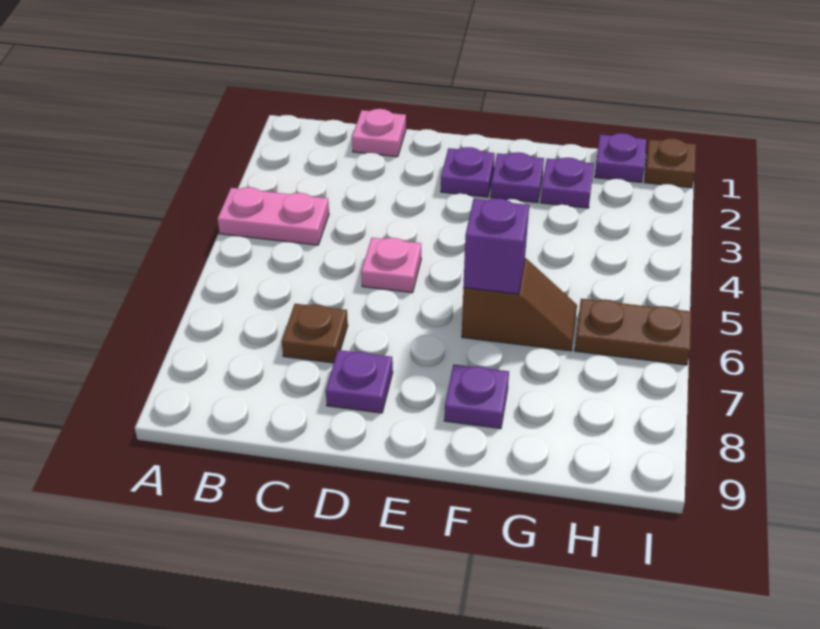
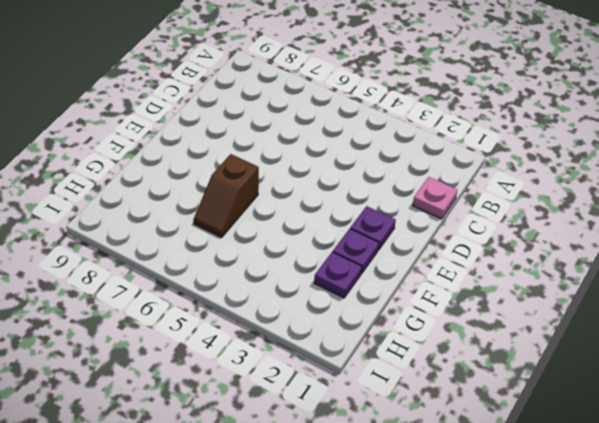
none -> pink 1x2 plate [218,187,329,245]
none -> brown 1x1 plate [282,304,348,363]
none -> pink 1x1 plate [361,238,421,293]

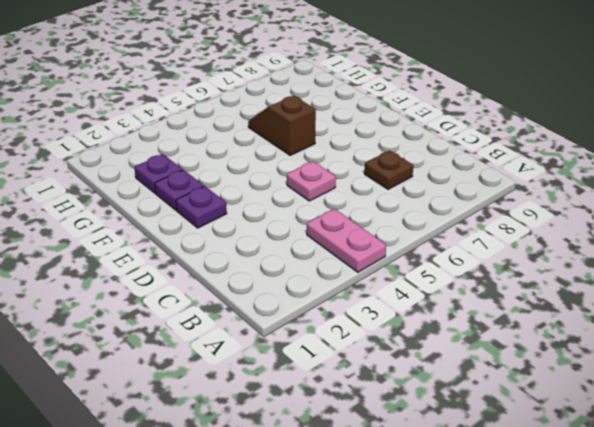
none -> pink 1x1 plate [352,109,406,157]
none -> purple 1x1 plate [326,350,393,413]
none -> purple 1x1 plate [444,365,509,429]

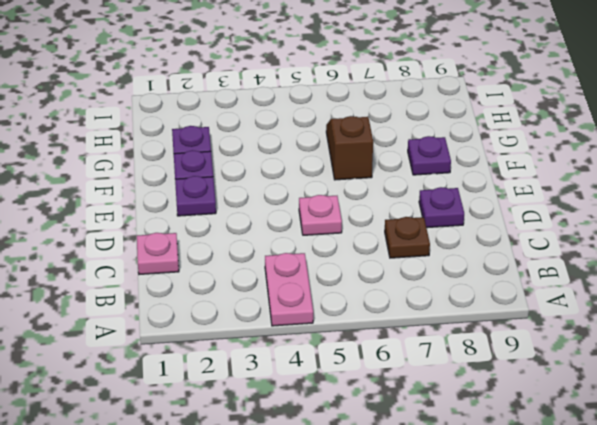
none -> purple 1x1 plate [595,133,646,182]
none -> brown 1x2 plate [575,299,691,365]
none -> brown 1x1 plate [645,138,696,188]

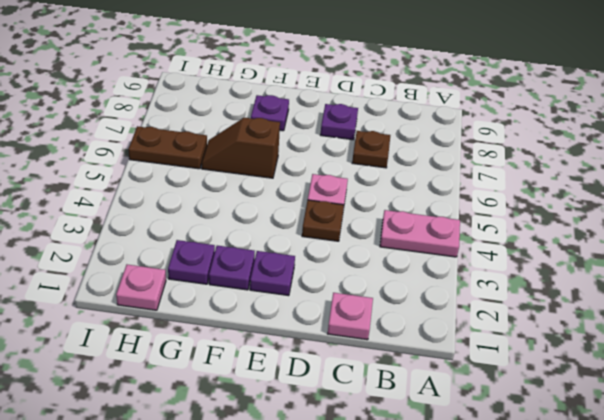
brown 1x1 plate [302,200,344,241] -> brown 1x1 plate moved to [645,138,696,188]
pink 1x1 plate [116,265,166,310] -> purple 1x1 plate [595,133,646,182]
none -> purple 1x1 brick [463,198,529,294]

